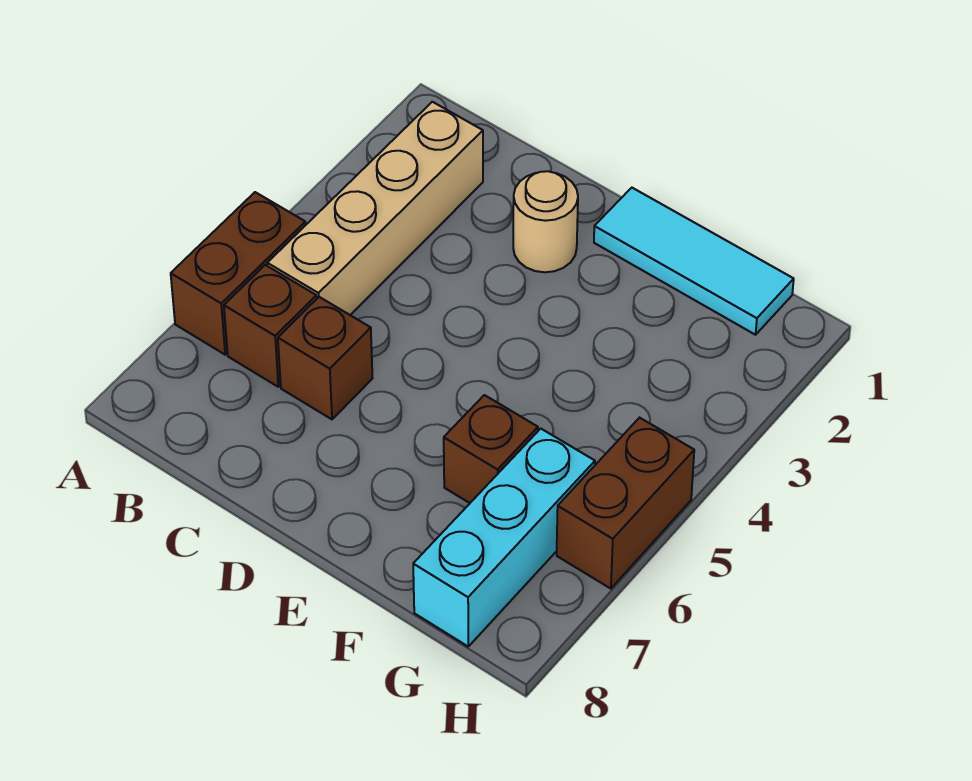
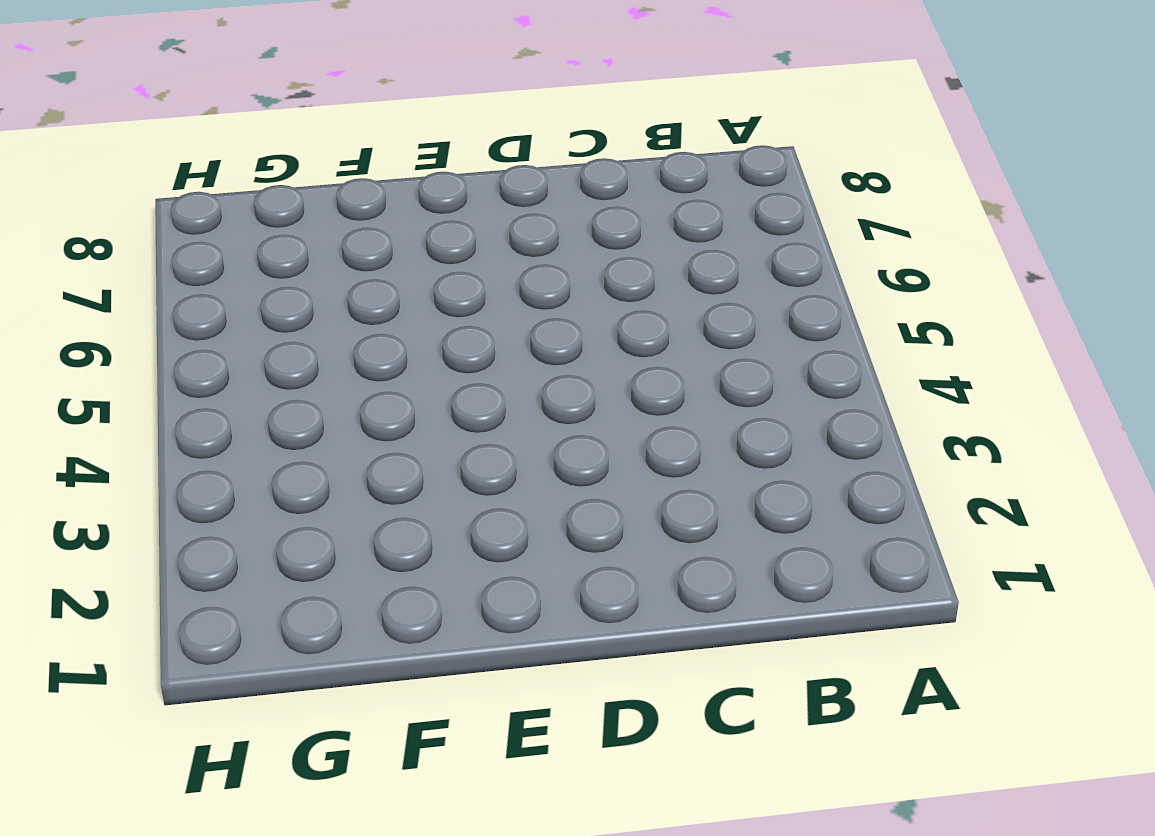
none -> brown 1x2 brick [171,192,306,355]
none -> tan 1x4 brick [267,102,483,315]

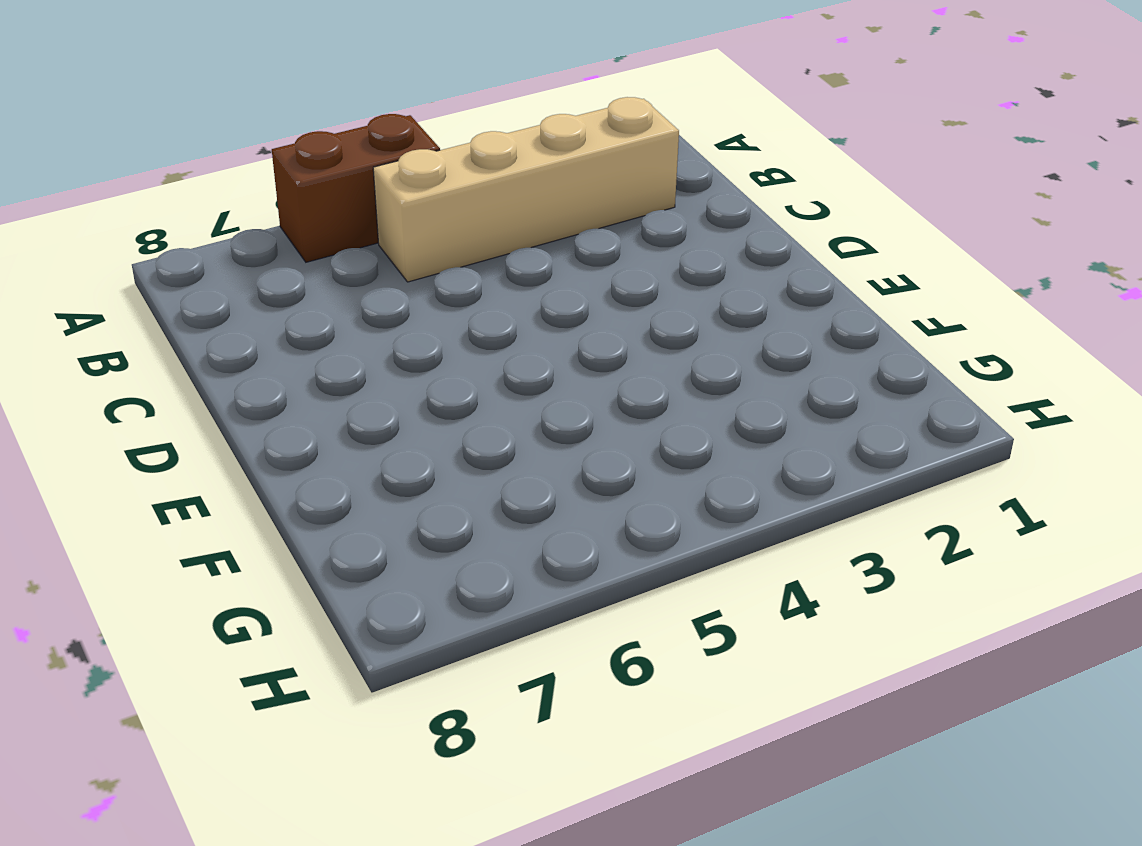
none -> brown 1x1 brick [224,265,317,387]
none -> brown 1x1 brick [278,297,373,419]

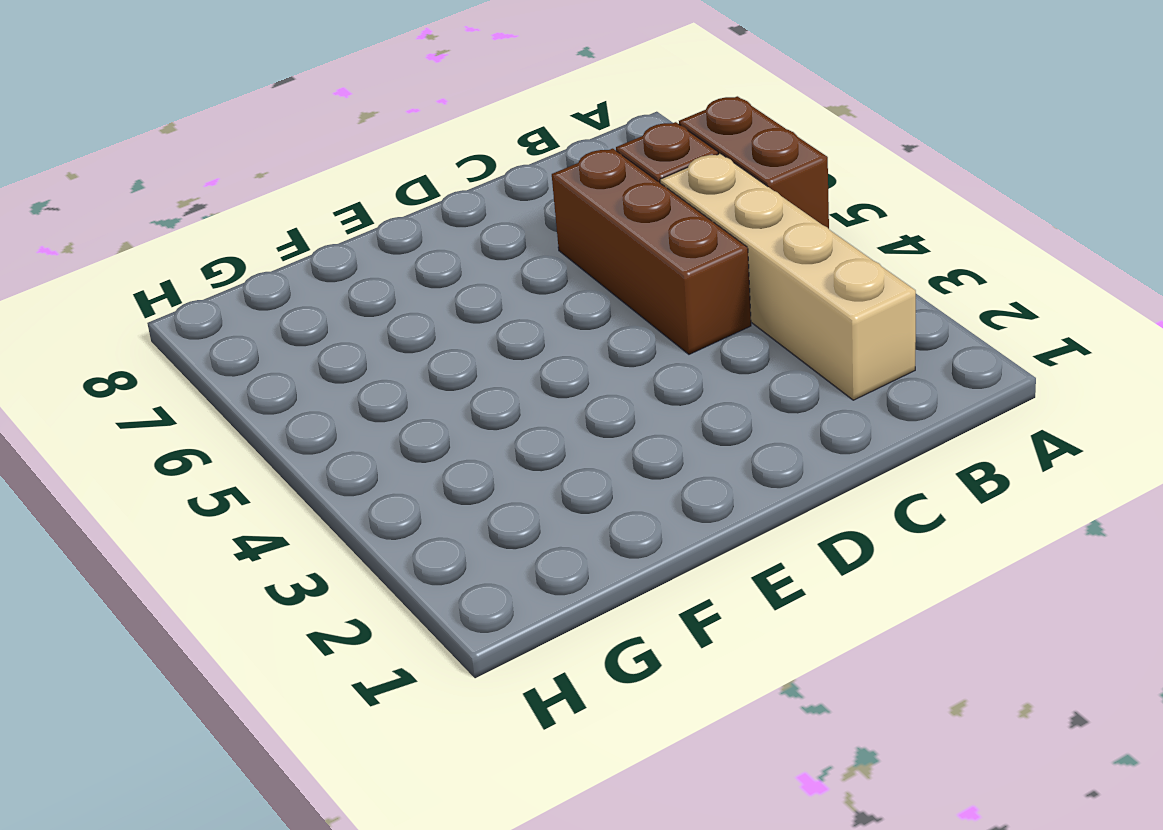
brown 1x3 brick [552,149,751,354] -> brown 1x1 brick [278,297,373,419]
none -> tan 1x1 round brick [513,171,578,272]
none -> cyan 1x3 tile [594,188,794,335]

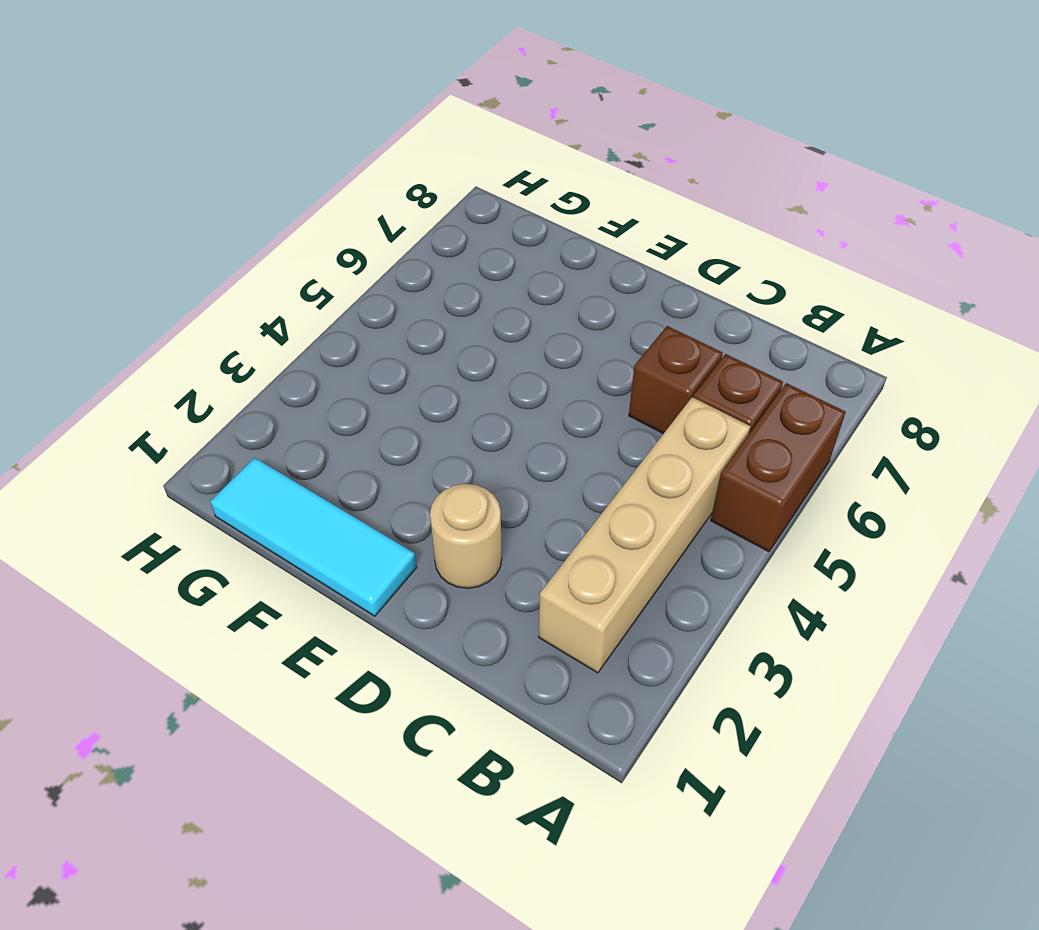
none -> brown 1x1 brick [444,395,538,503]
none -> cyan 1x3 brick [413,429,595,646]

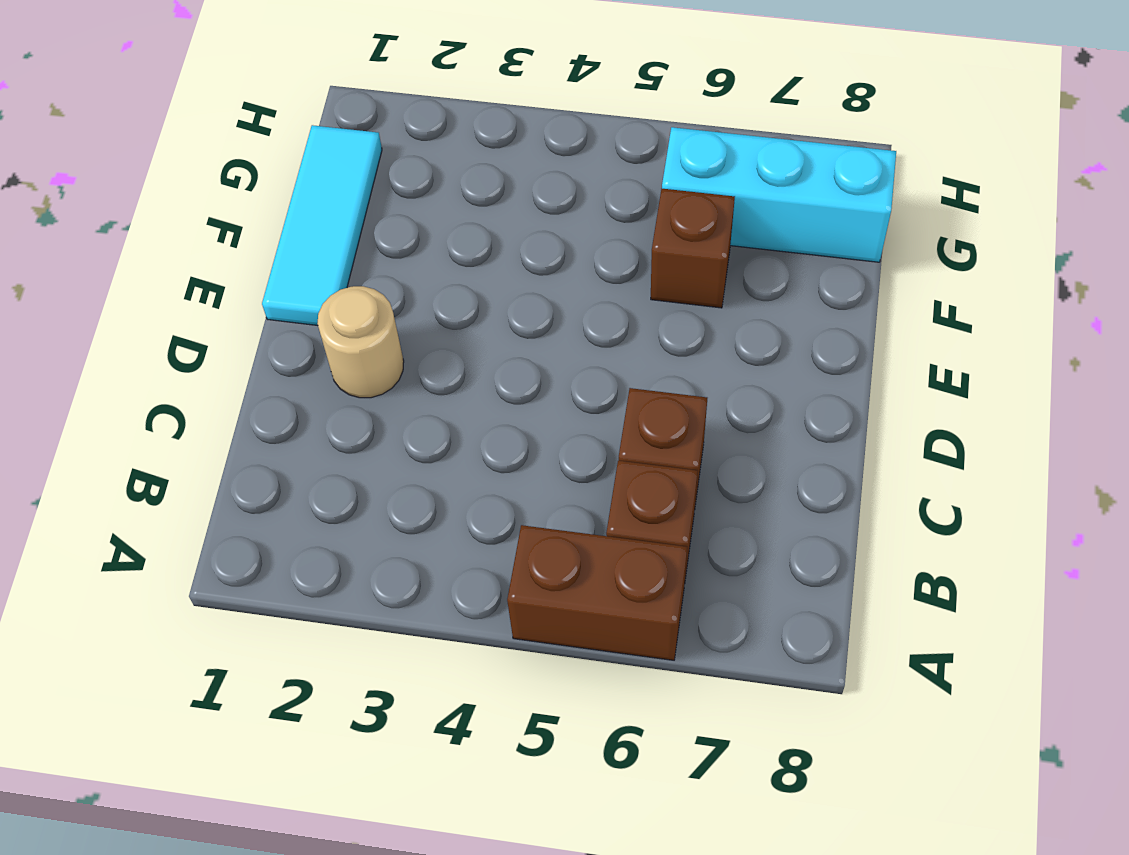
none -> tan 1x4 brick [267,102,483,315]
none -> brown 1x2 brick [557,418,694,589]

